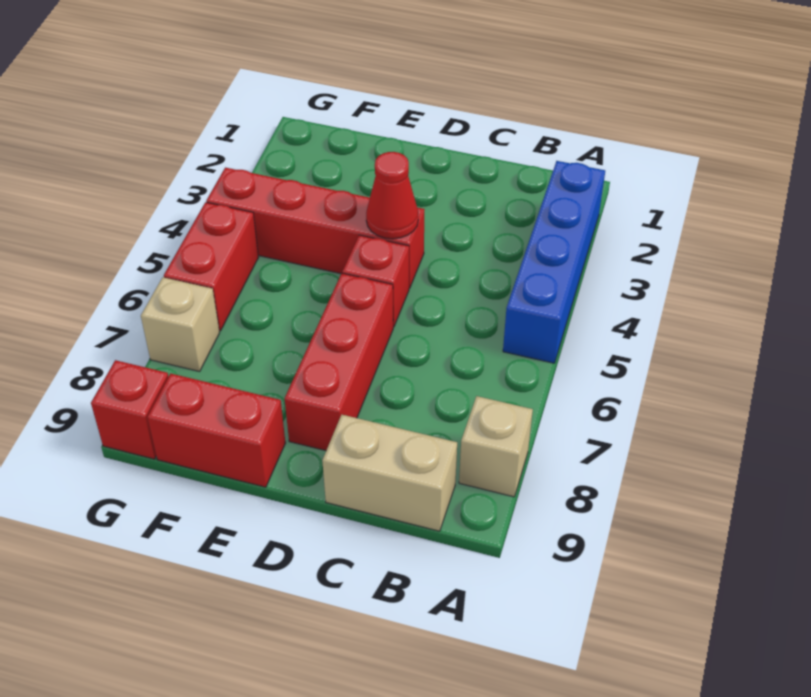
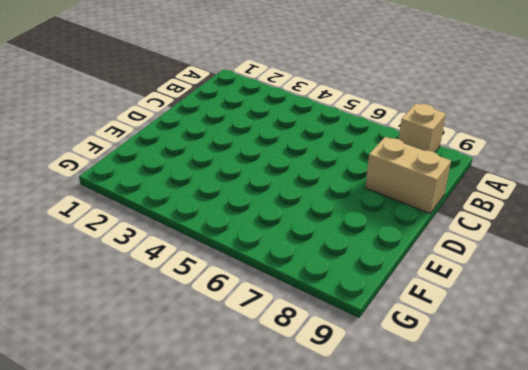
tan 1x2 brick [365,137,451,214] -> tan 1x2 brick turned to [322,415,457,531]
none -> blue 1x4 brick [503,161,605,363]
none -> red 1x4 brick [206,168,424,289]

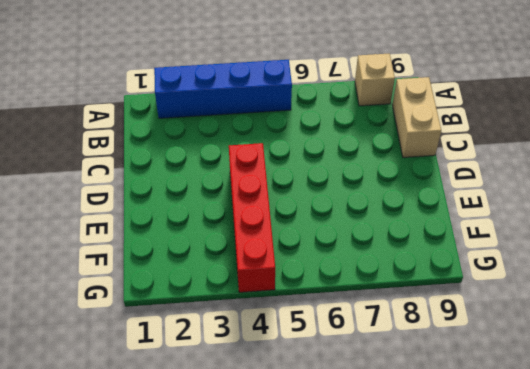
none -> red 1x1 brick [342,235,409,327]
none -> red 1x3 brick [285,273,393,451]

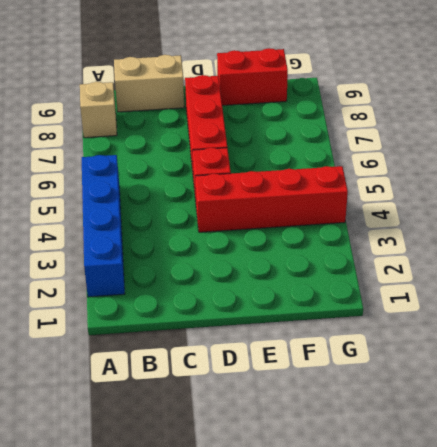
none -> red 1x2 brick [164,202,259,331]
none -> tan 1x1 brick [141,277,220,371]

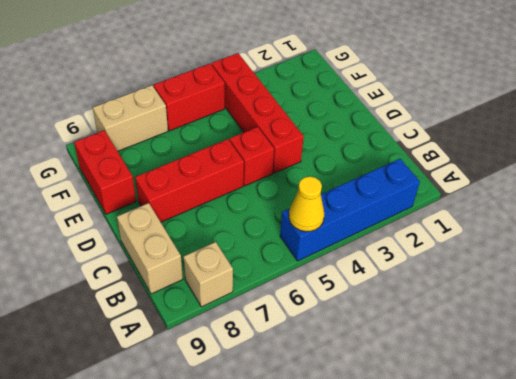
yellow 1x1 cone [289,177,324,232] -> none
tan 1x2 brick [93,85,168,151] -> tan 1x1 brick [141,277,220,371]
none -> red 1x1 brick [91,360,169,459]
none -> red 1x1 cone [366,152,418,239]

